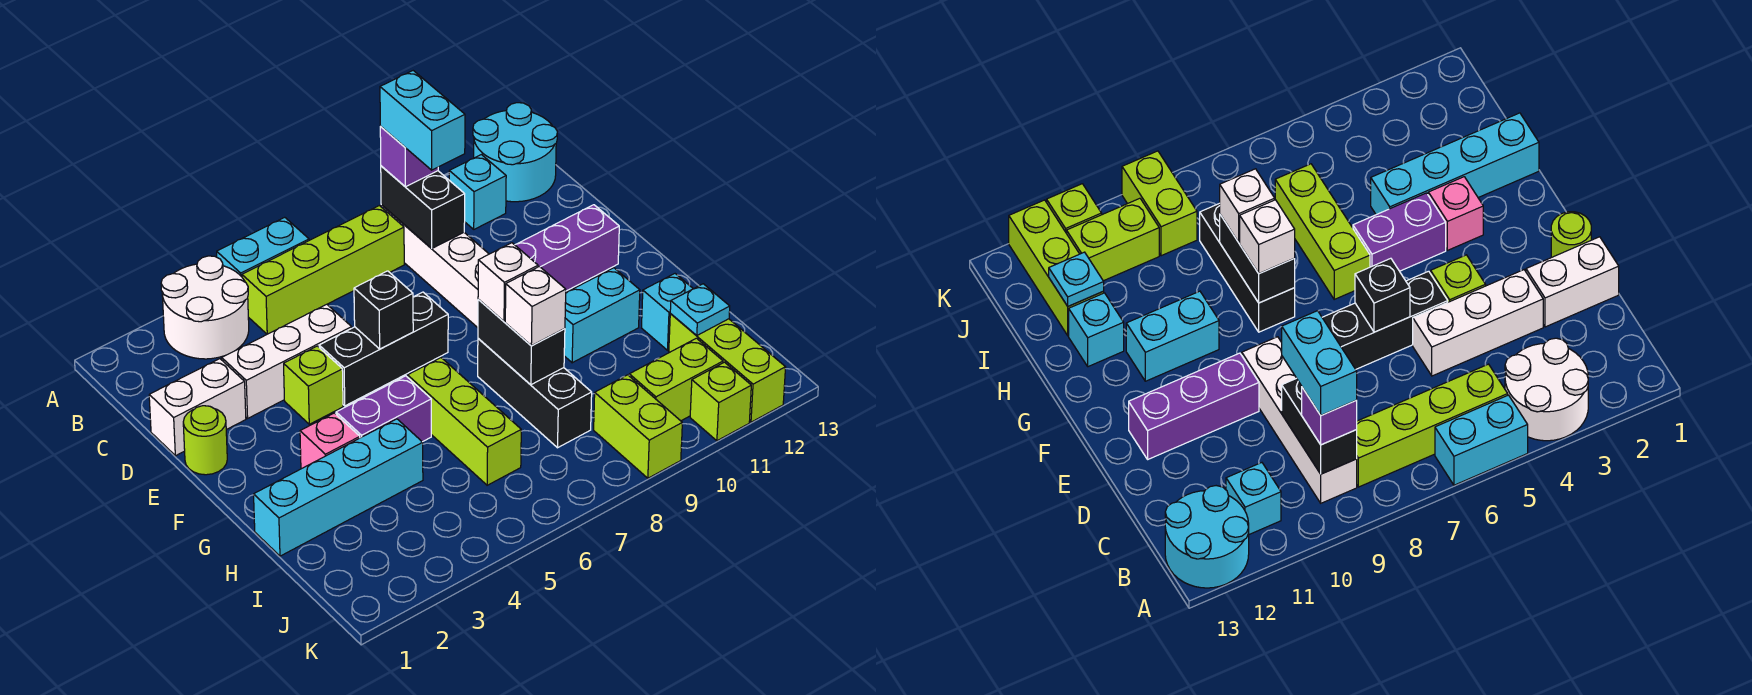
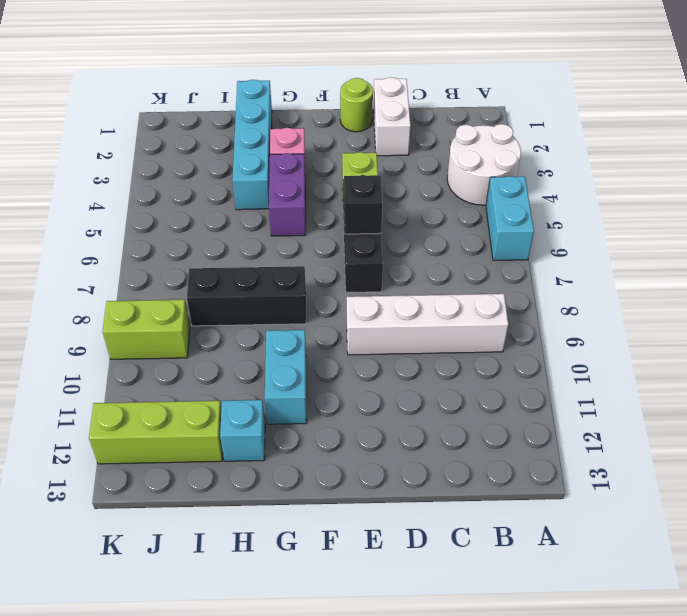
none -> cyan 2x2 round brick [473,103,557,202]
none -> lime 1x4 brick [242,206,404,334]
none -> cyan 1x1 brick [449,155,506,229]
none -> white 1x3 brick [222,304,352,418]

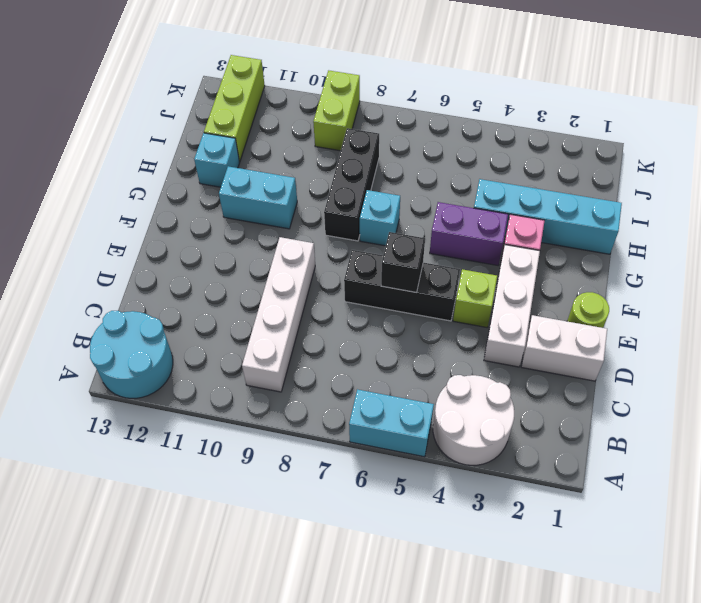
white 1x3 brick [484,245,540,367] -> white 1x3 brick turned to [222,304,352,418]
cyan 1x1 brick [360,190,400,246] -> cyan 1x1 brick moved to [449,155,506,229]
none -> lime 1x4 brick [242,206,404,334]
none -> purple 1x3 brick [515,205,619,291]
none -> lime 1x3 brick [408,358,521,485]
none -> lime 1x2 brick [629,338,723,421]

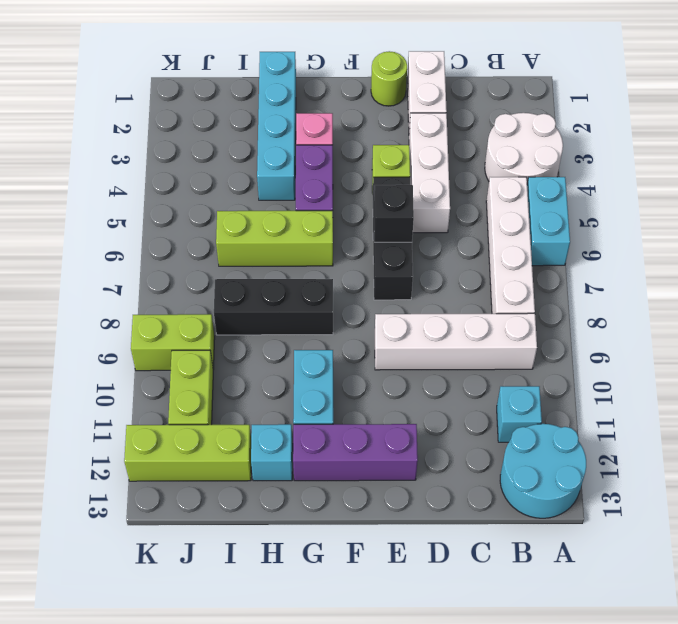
white 1x4 brick [486,177,535,314] -> lime 1x4 brick [242,206,404,334]
purple 1x3 brick [293,424,418,481] -> purple 1x3 brick turned to [515,205,619,291]
none -> lime 1x1 brick [690,362,751,441]
none -> black 1x2 brick [381,166,465,249]
none -> black 1x2 brick [478,300,565,385]
none -> cyan 1x1 plate [670,284,730,336]

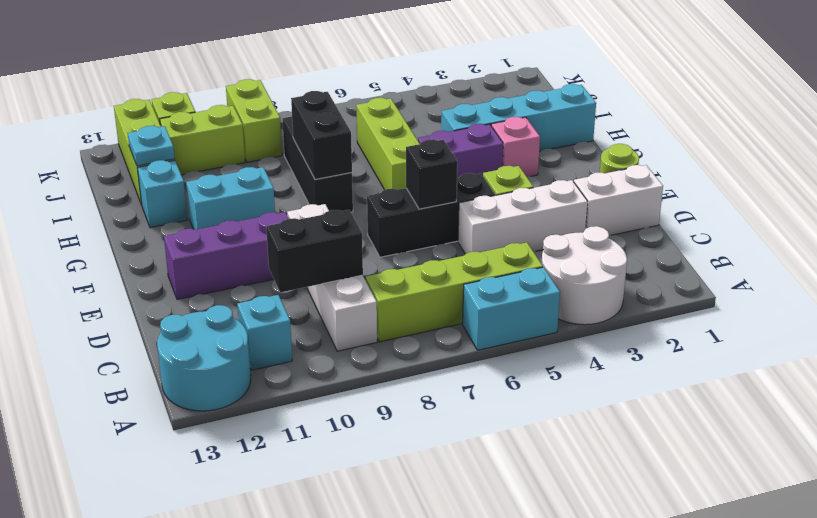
black 1x2 brick [266,210,363,292] -> black 1x2 brick turned to [381,166,465,249]
none -> purple 1x1 brick [380,127,438,187]
none -> white 1x1 brick [478,243,538,321]
none -> white 1x1 brick [505,266,566,346]
none -> cyan 1x2 brick [380,71,465,170]

